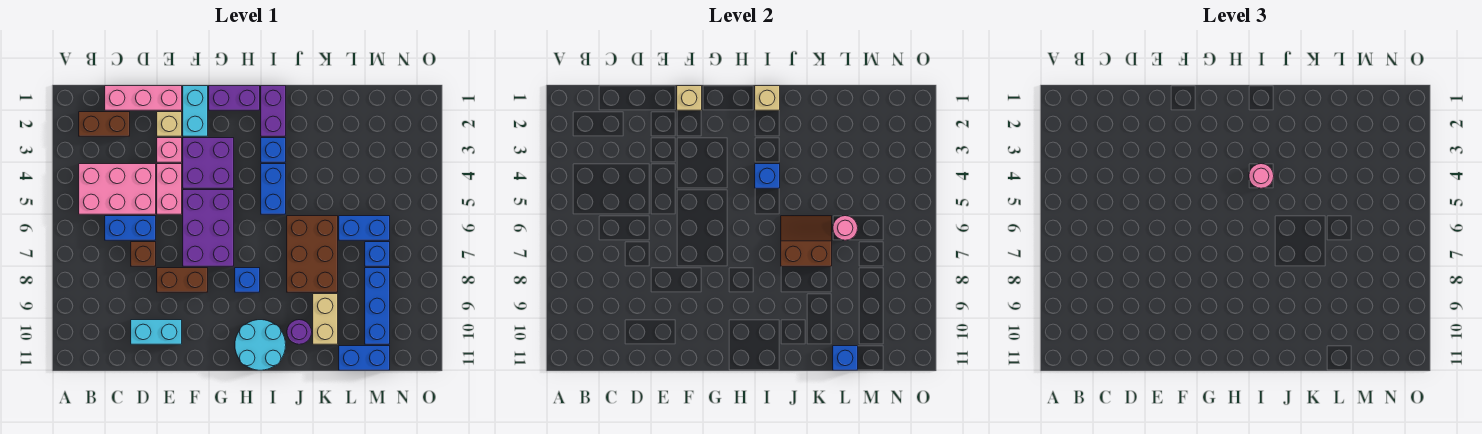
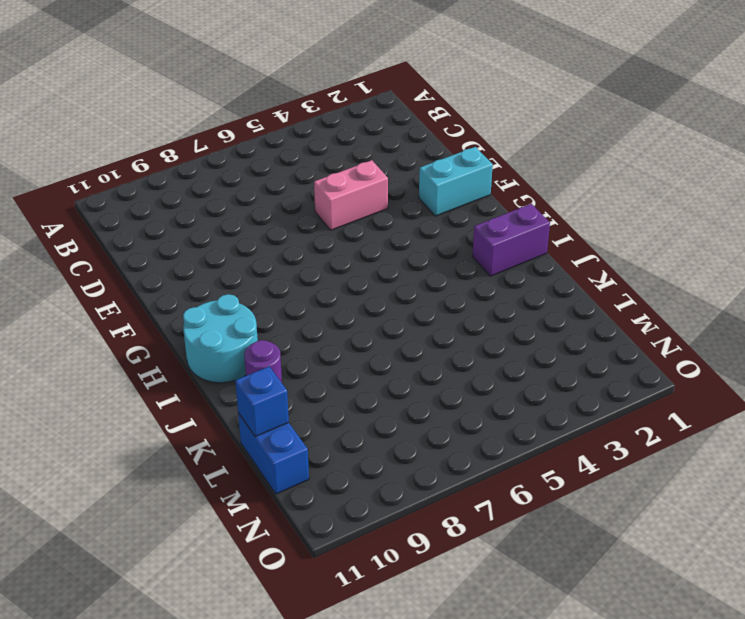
none -> brown 1x2 brick [79,112,130,136]
none -> pink 2x3 brick [79,164,156,214]
none -> pink 1x3 brick [105,86,182,110]
none -> blue 1x2 brick [105,216,156,240]

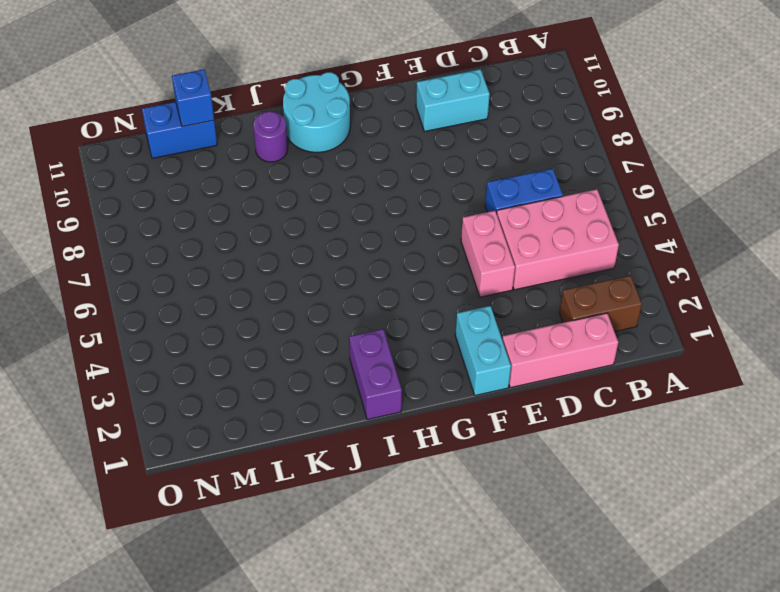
none -> brown 1x1 brick [131,242,156,266]
none -> tan 1x1 brick [157,112,182,136]
none -> pink 1x1 brick [157,138,182,162]
none -> brown 1x2 brick [157,268,208,292]

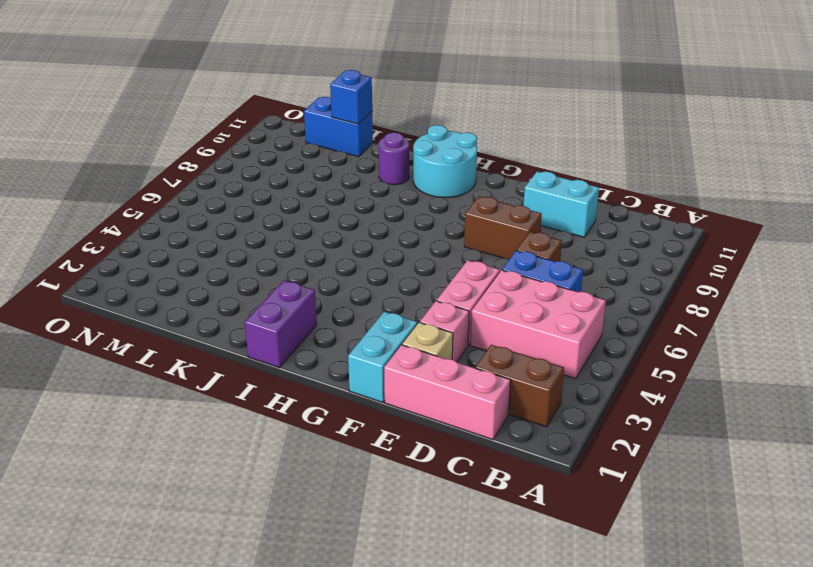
none -> purple 2x2 brick [183,138,234,188]
none -> purple 2x3 brick [183,190,234,266]
none -> purple 1x2 brick [209,86,260,110]
none -> blue 1x1 brick [235,268,260,292]

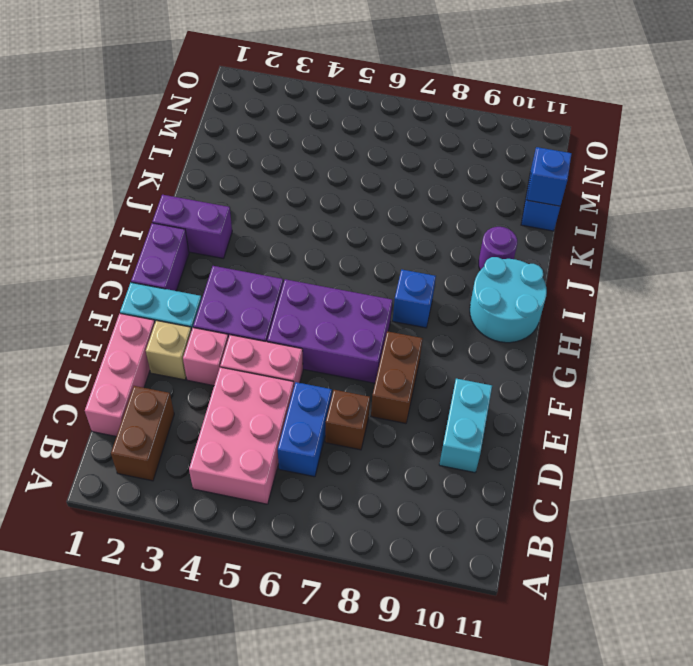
none -> blue 1x1 brick [261,138,286,162]
none -> blue 1x2 brick [261,164,286,214]
none -> brown 2x3 brick [287,216,338,292]
none -> tan 1x2 brick [313,294,338,344]

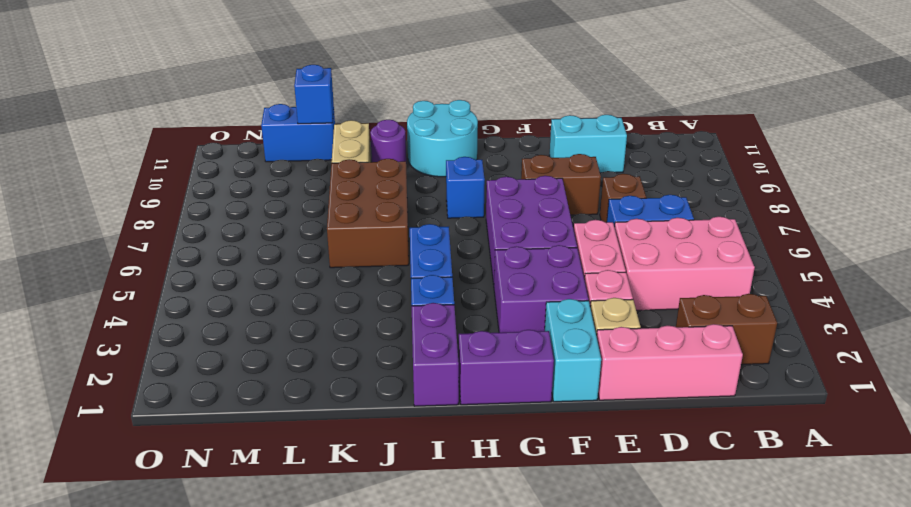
none -> blue 1x2 brick [339,216,390,240]
none -> blue 1x1 brick [365,242,390,266]
none -> blue 1x3 brick [365,268,390,344]
none -> tan 1x1 brick [677,86,702,110]

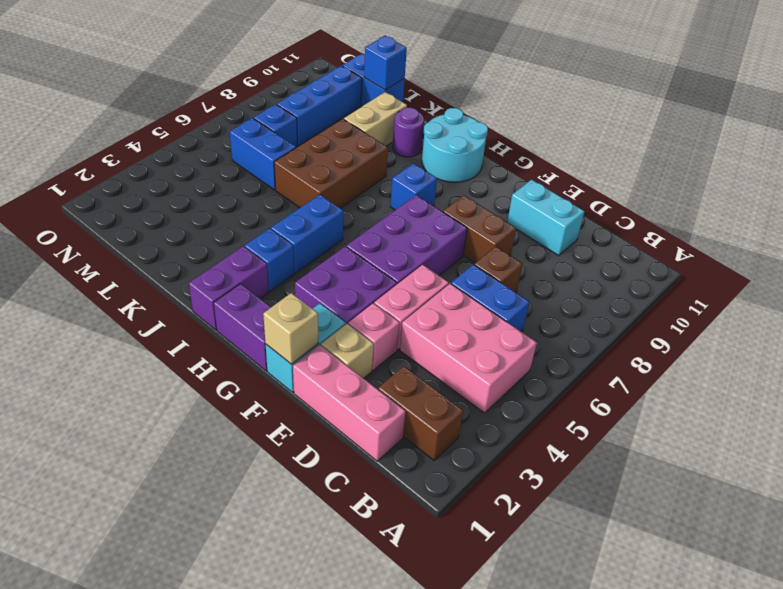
none -> tan 1x1 brick [755,86,780,110]
none -> blue 1x1 brick [755,164,780,188]
none -> brown 2x2 slope [781,216,832,266]
none -> pink 1x1 round brick [833,216,858,240]

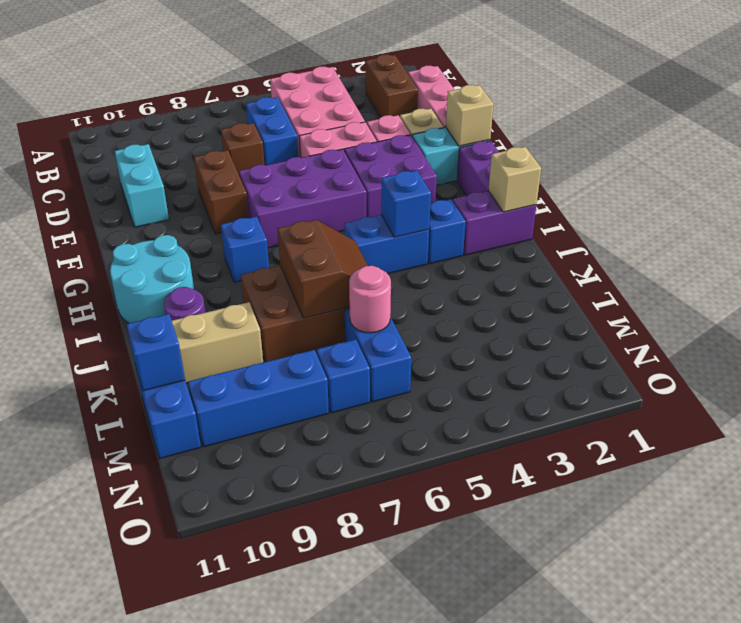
none -> pink 1x1 round brick [1249,164,1274,188]

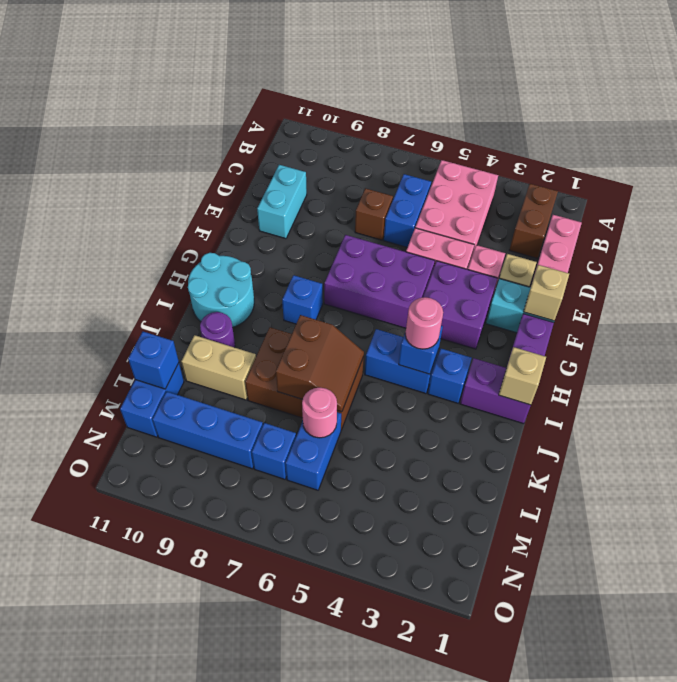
none -> brown 1x2 brick [157,268,208,292]

